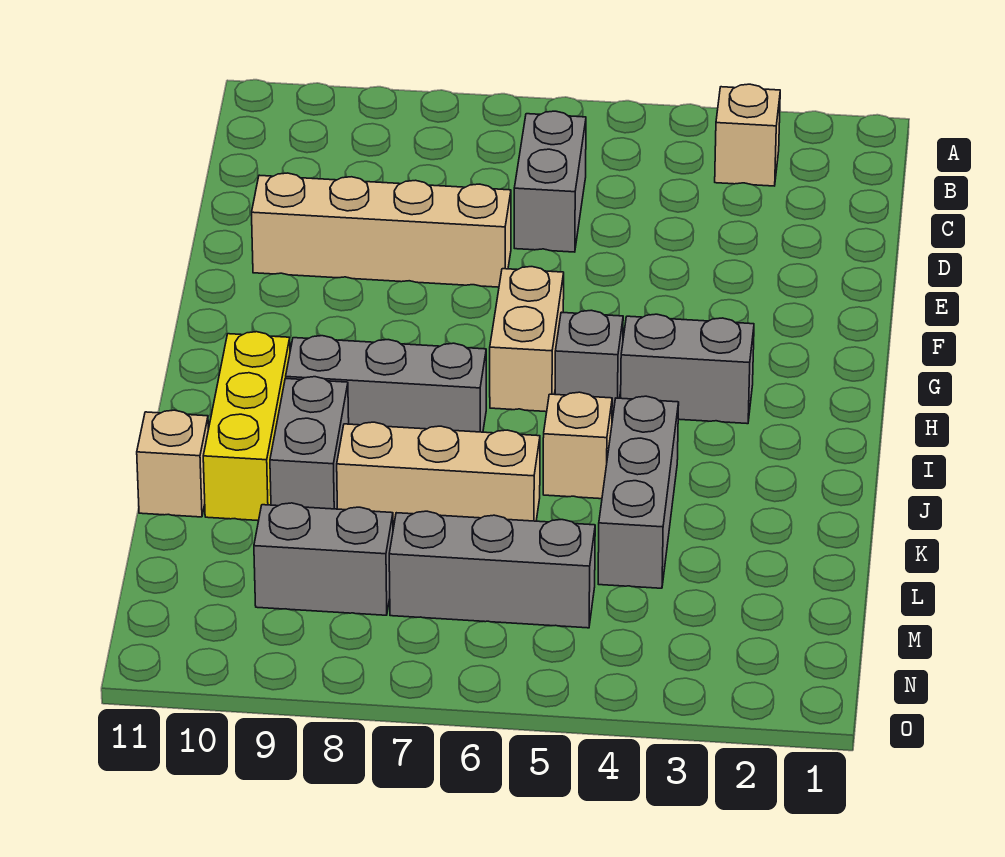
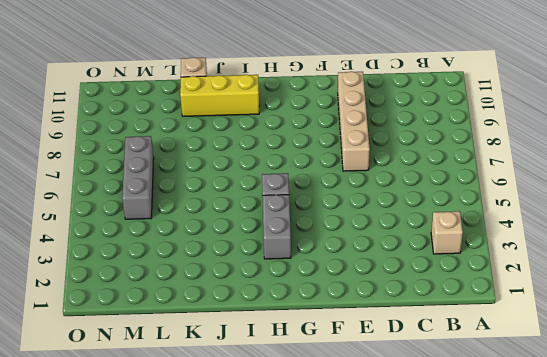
none -> grey 1x2 brick [514,111,586,252]
none -> tan 1x2 brick [490,267,564,412]
none -> grey 1x3 brick [286,336,486,432]

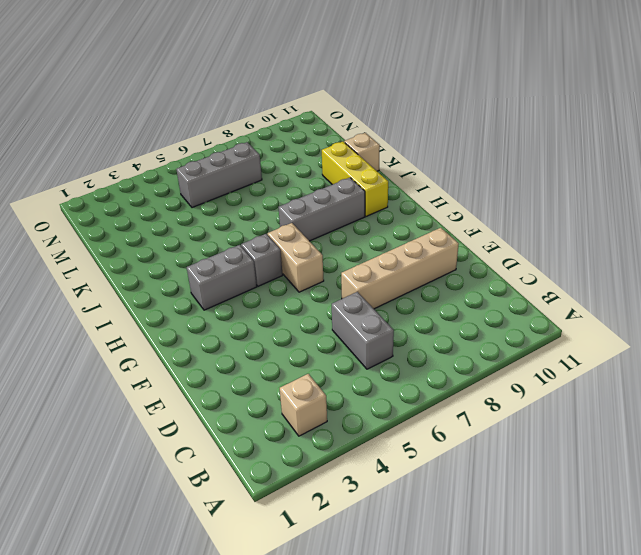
none -> grey 1x3 brick [598,396,679,588]
none -> tan 1x1 brick [543,392,612,499]
none -> grey 1x2 brick [270,377,349,509]

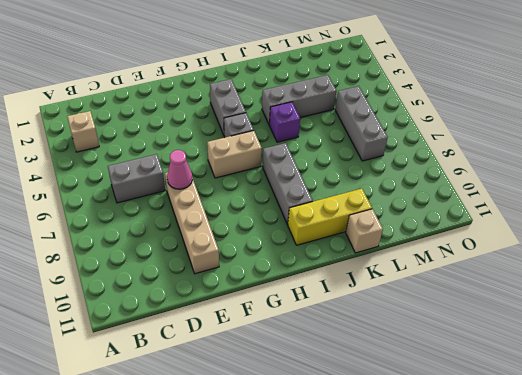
pink 1x1 cone [167,150,192,189] -> none
purple 1x1 brick [270,102,300,142] -> tan 1x1 brick [543,392,612,499]
none -> grey 1x2 brick [270,377,349,509]
none -> tan 1x3 brick [337,422,540,529]
none -> grey 1x2 brick [254,503,393,615]

